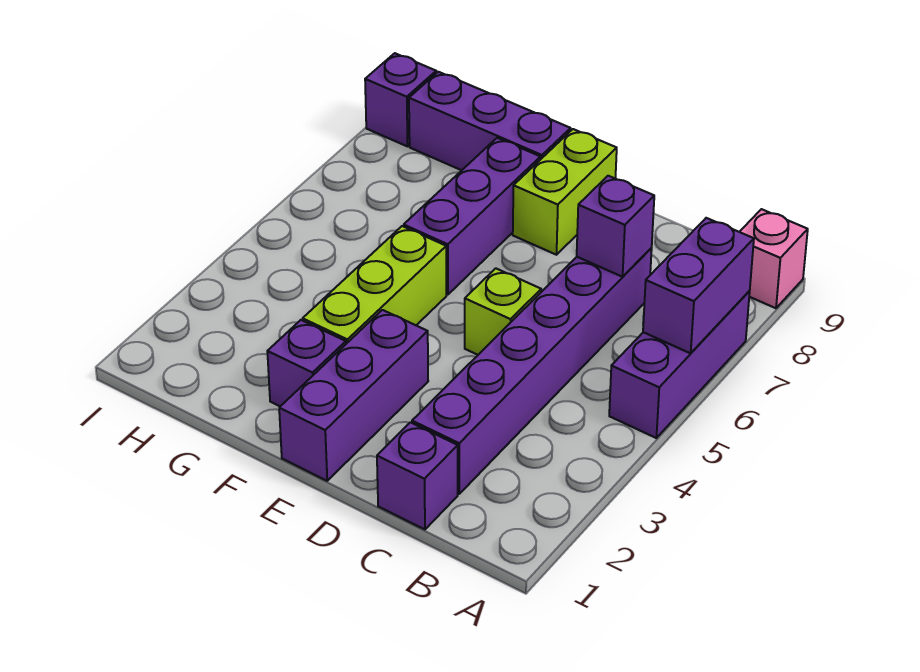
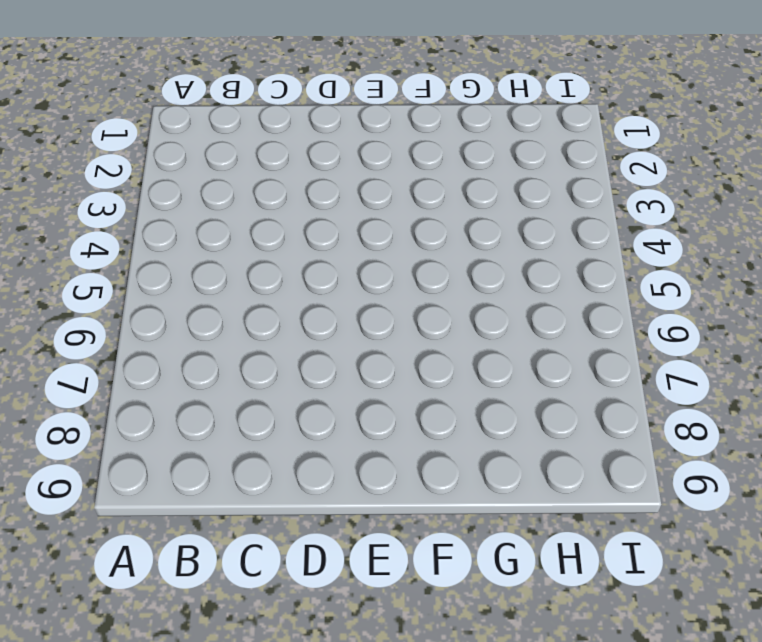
none -> purple 1x3 brick [609,291,750,438]
none -> pink 1x1 brick [740,209,808,308]
none -> purple 1x1 brick [377,422,458,529]

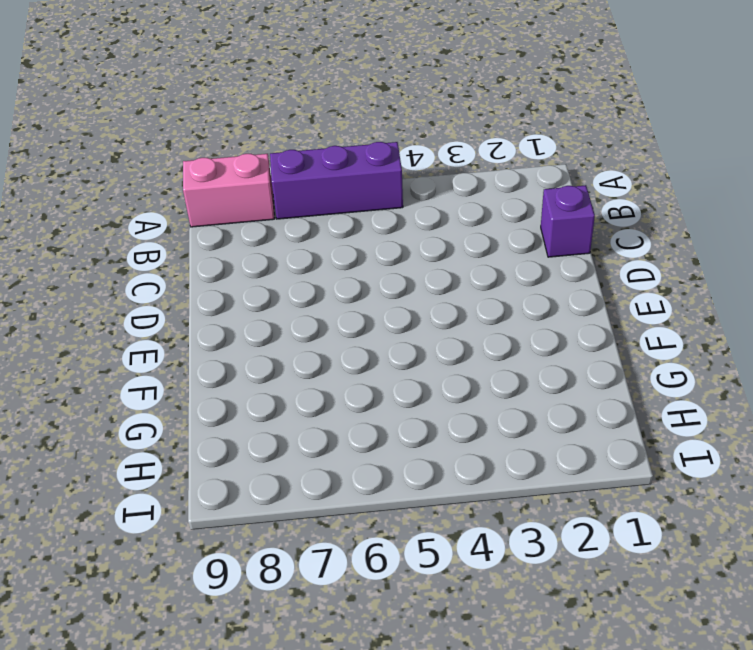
pink 1x2 brick [183,154,275,227] -> pink 1x1 brick [740,209,808,308]
none -> purple 1x6 brick [412,248,652,494]
none -> lime 1x1 brick [465,268,541,355]
none -> purple 1x3 brick [279,310,428,481]

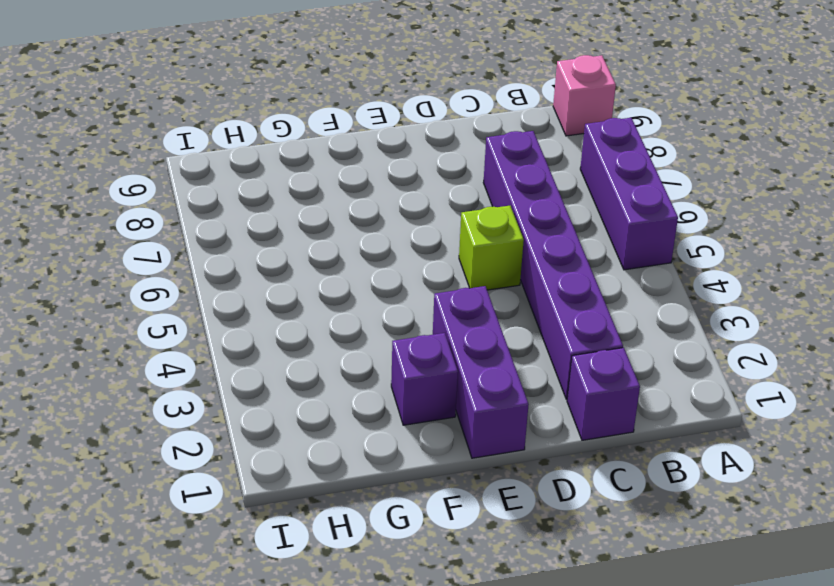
none -> lime 1x2 brick [513,129,617,255]
none -> lime 1x3 brick [303,226,446,344]
none -> purple 1x3 brick [404,138,541,295]

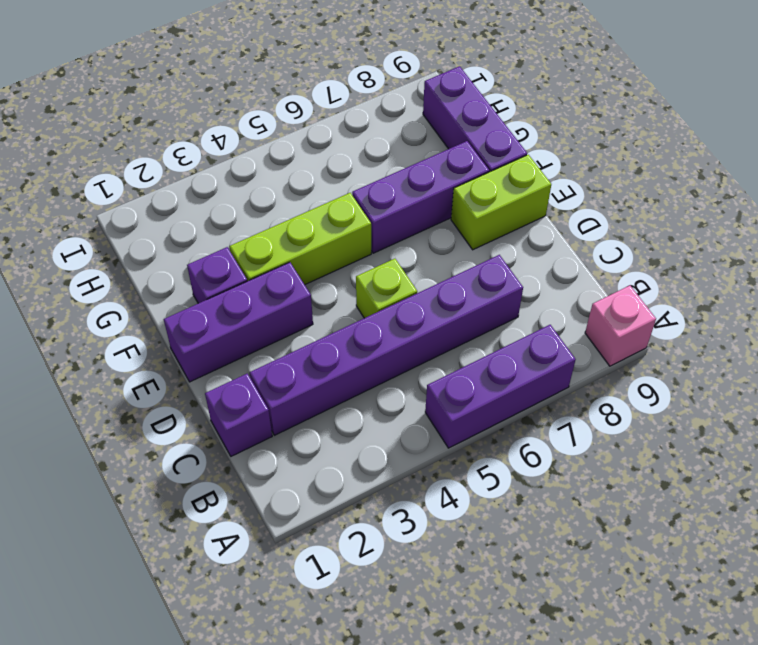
none -> purple 1x1 brick [365,53,436,146]
none -> purple 1x2 brick [643,218,754,353]
none -> purple 1x1 brick [577,176,654,277]

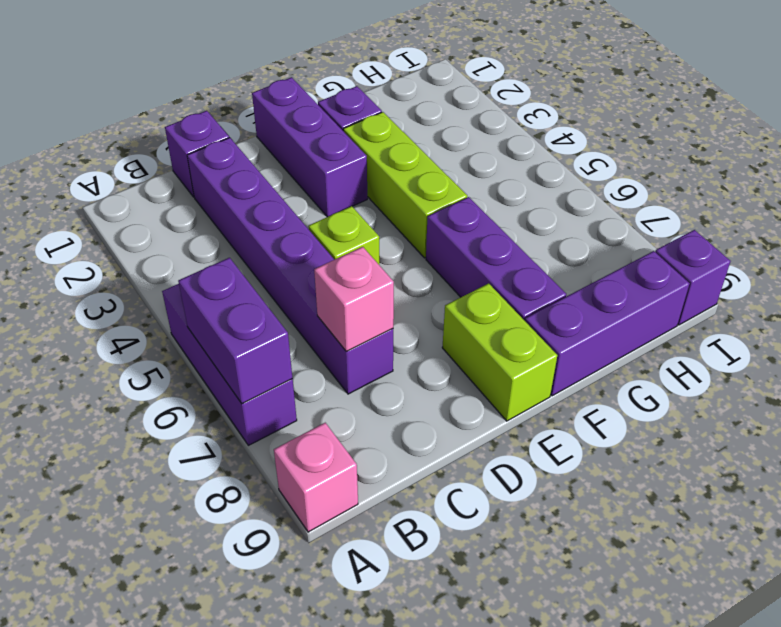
pink 1x1 brick [314,247,394,351] -> purple 1x1 brick [577,176,654,277]

